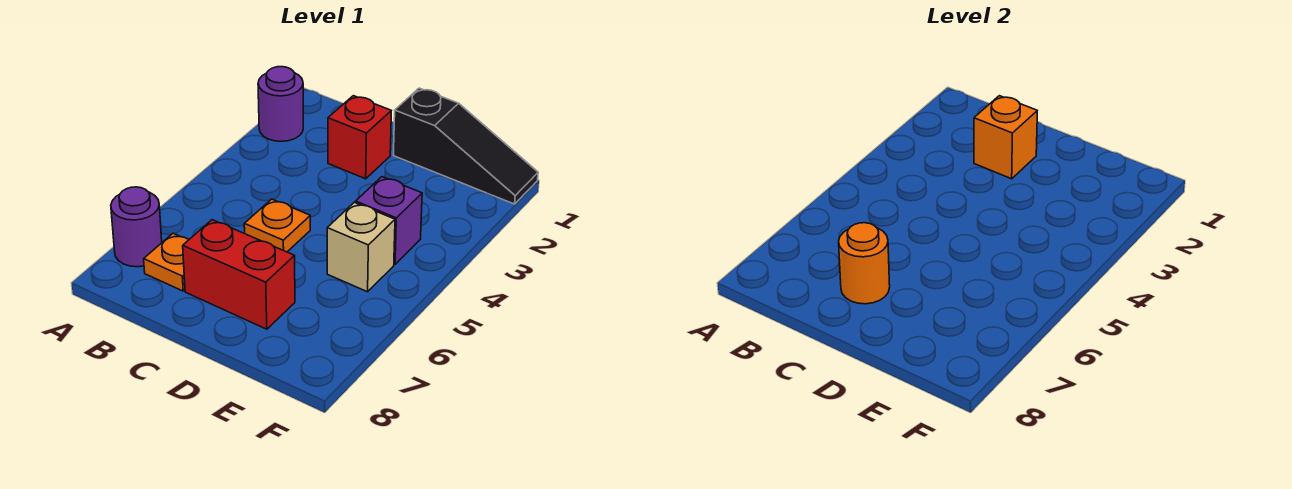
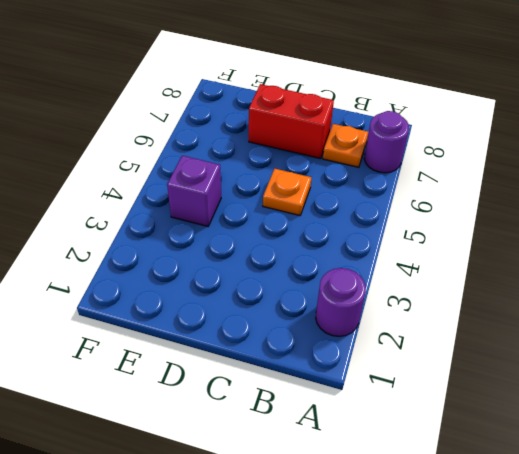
none -> red 1x1 brick [328,96,391,179]
none -> black 1x3 slope [393,88,538,204]

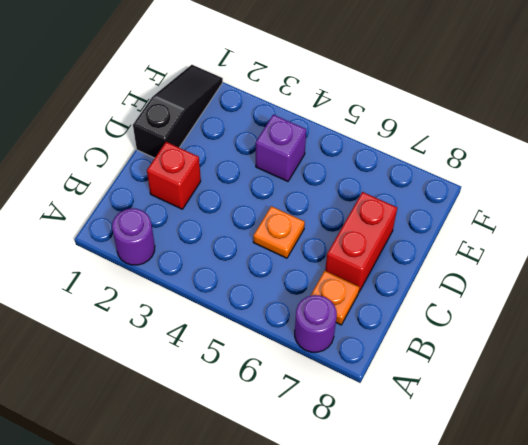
none -> tan 1x1 brick [327,202,395,292]
none -> orange 1x1 brick [974,96,1037,179]

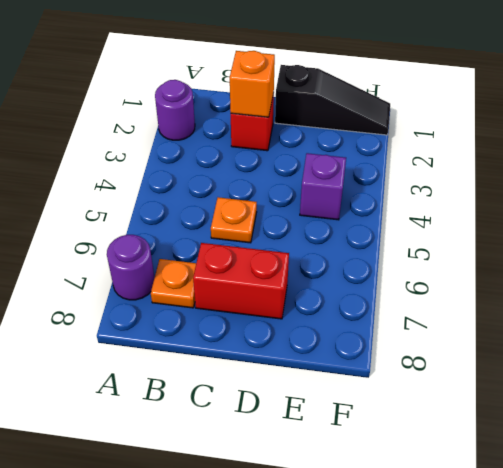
none -> tan 1x1 brick [327,202,395,292]
none -> orange 1x1 round brick [839,223,890,304]

